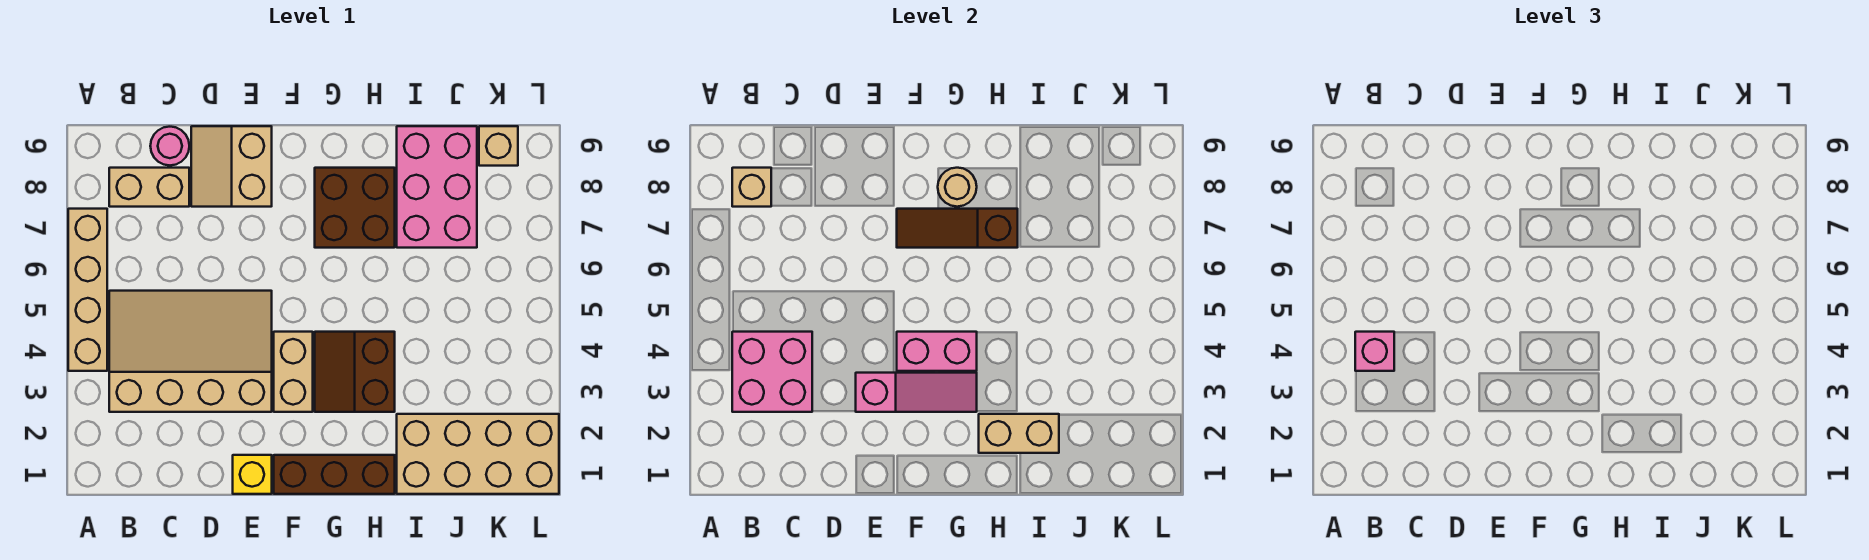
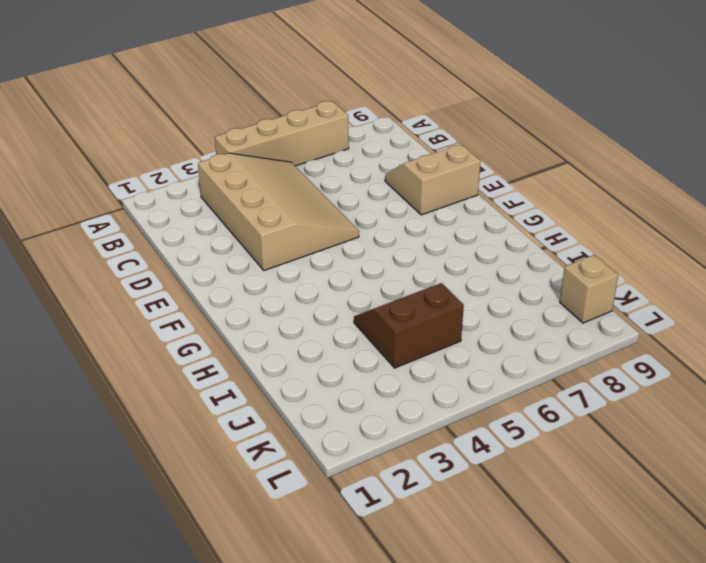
brown 2x2 slope [354,283,464,368] -> brown 2x2 slope moved to [315,332,395,412]
none -> tan 1x2 brick [109,168,189,207]
none -> pink 1x1 round brick [150,127,189,165]
none -> yellow 1x1 brick [233,455,272,494]

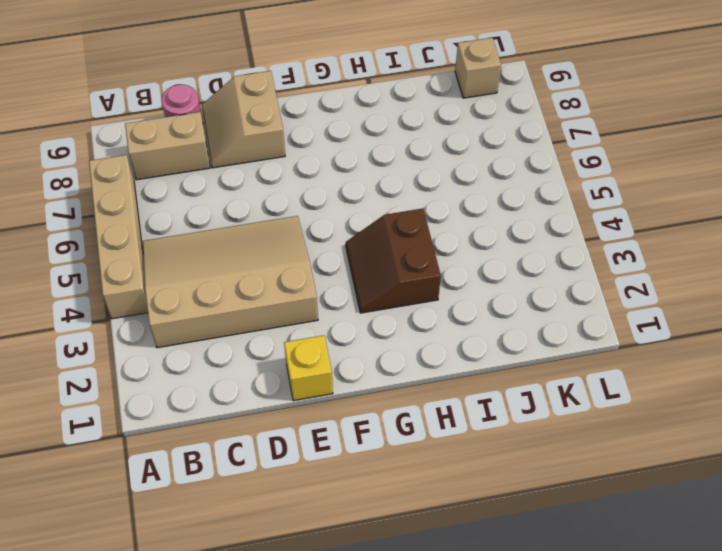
none -> brown 1x3 brick [274,455,395,494]
none -> tan 1x2 brick [274,332,313,412]
none -> brown 2x2 brick [315,168,395,248]

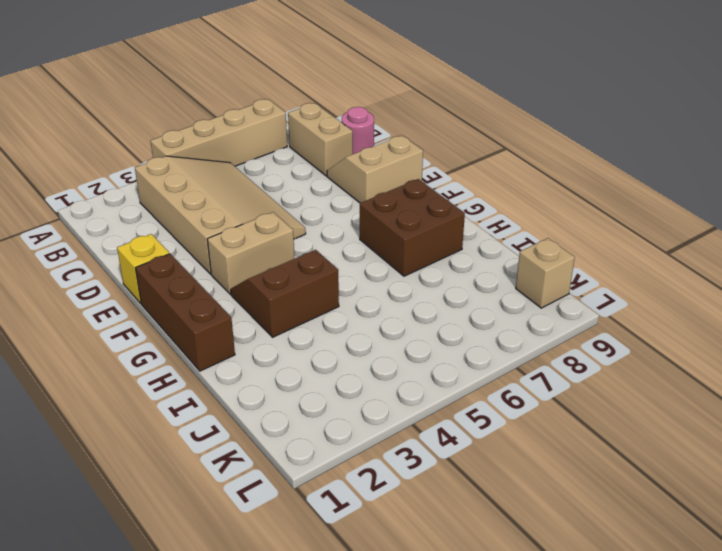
none -> tan 2x4 brick [397,414,559,494]
none -> pink 2x3 brick [397,126,477,248]
none -> pink 2x2 brick [732,332,812,412]

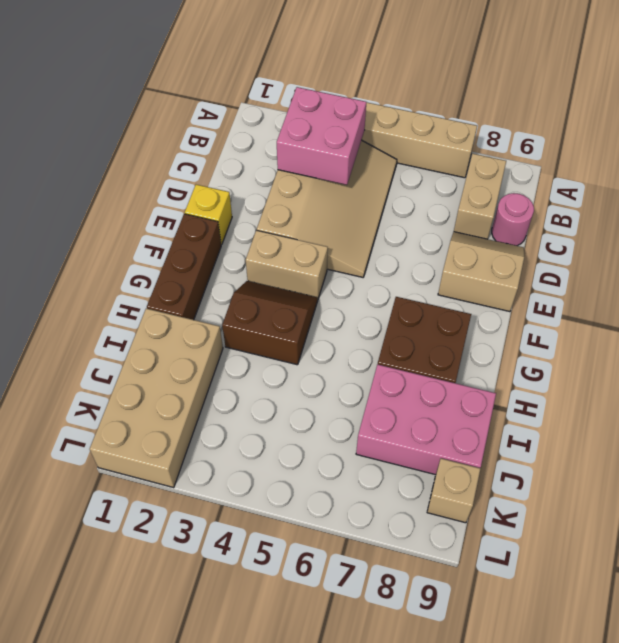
none -> tan 1x1 brick [732,168,771,207]
none -> pink 1x3 slope [856,373,977,412]
none -> pink 1x2 brick [897,332,977,371]

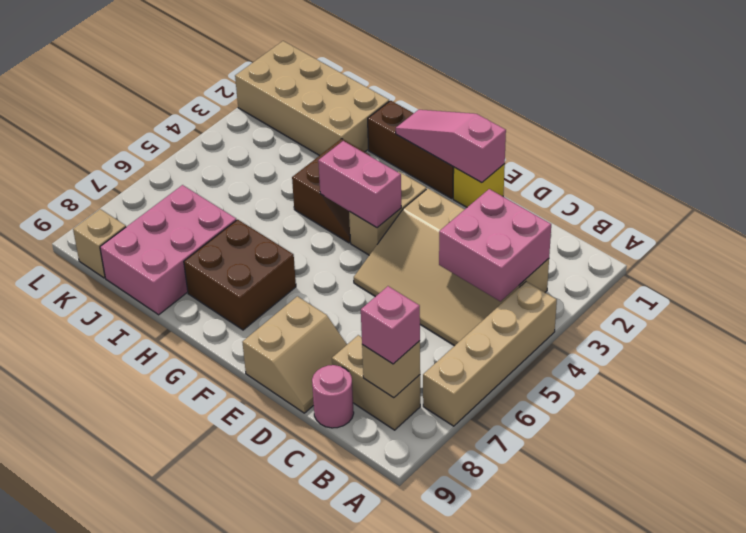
pink 1x1 brick [361,286,420,364] -> pink 1x1 brick moved to [1355,332,1394,371]
pink 1x3 slope [396,110,506,183] -> pink 1x3 slope moved to [856,373,977,412]
none -> brown 1x3 slope [897,209,1018,248]
none -> tan 1x1 round brick [938,168,977,207]
none -> tan 1x2 brick [979,414,1059,453]

